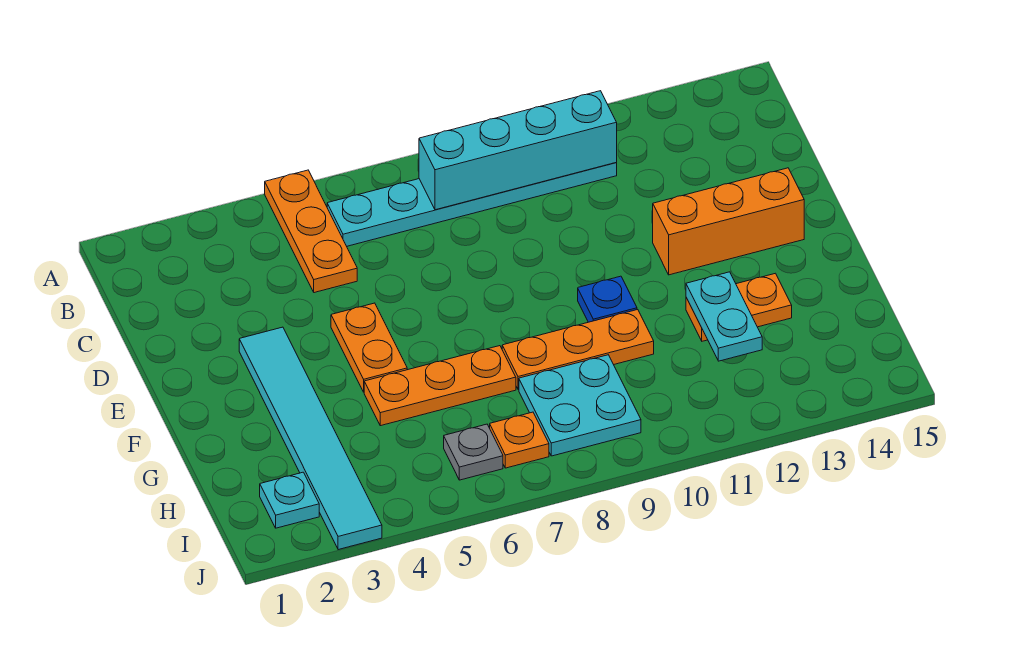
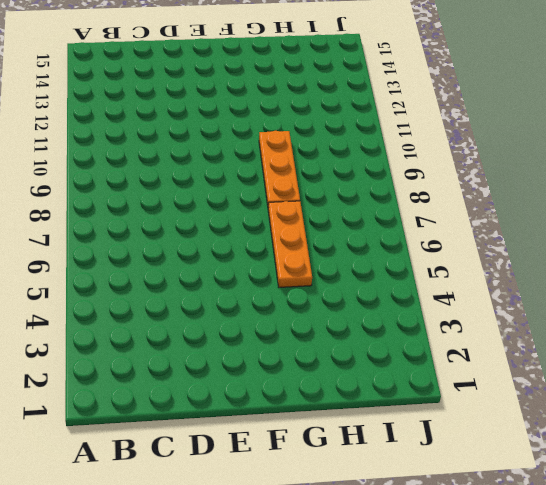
none -> orange 1x3 plate [265,170,357,293]
none -> cyan 1x6 plate [327,163,617,246]
none -> cyan 1x6 tile [239,327,382,550]

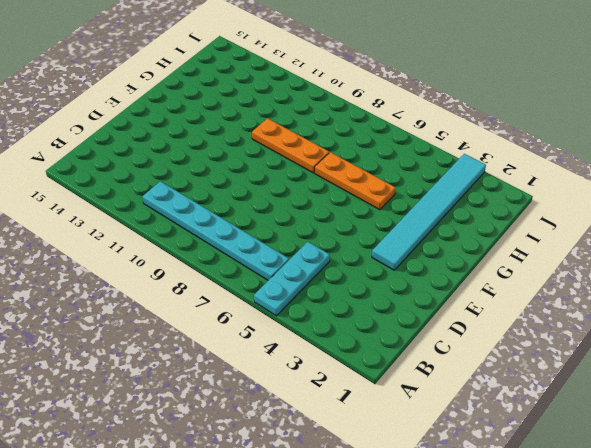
cyan 1x3 plate [254,242,330,316] -> orange 1x3 plate [265,170,357,293]
none -> orange 1x2 plate [331,303,407,392]
none -> orange 1x3 brick [653,168,804,275]
none -> blue 1x1 plate [578,276,637,322]

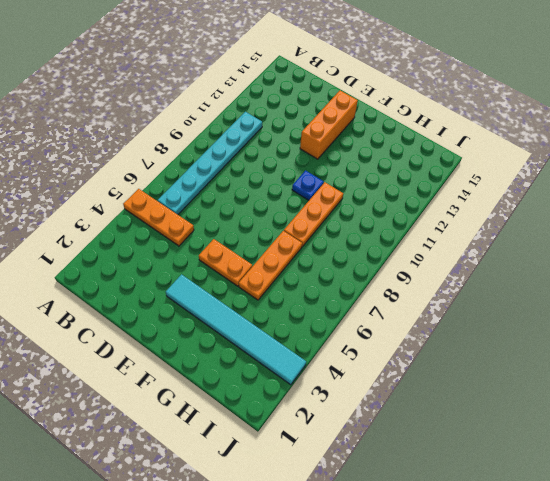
none -> orange 1x2 plate [686,273,792,341]
none -> cyan 2x2 plate [519,355,641,456]
none -> cyan 1x1 plate [260,472,319,528]

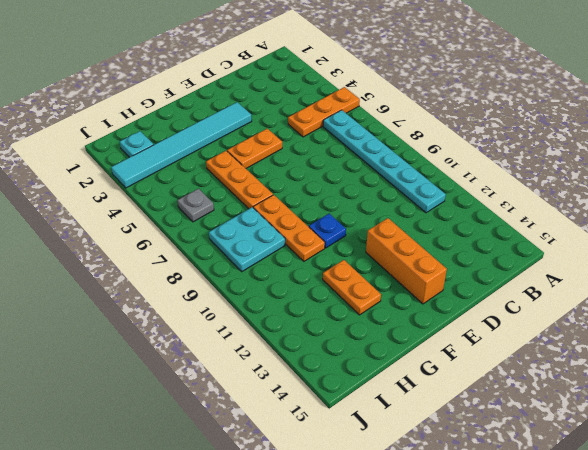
none -> orange 1x1 plate [490,412,549,468]
none -> cyan 1x4 brick [419,91,617,210]
none -> cyan 1x2 plate [686,272,762,361]

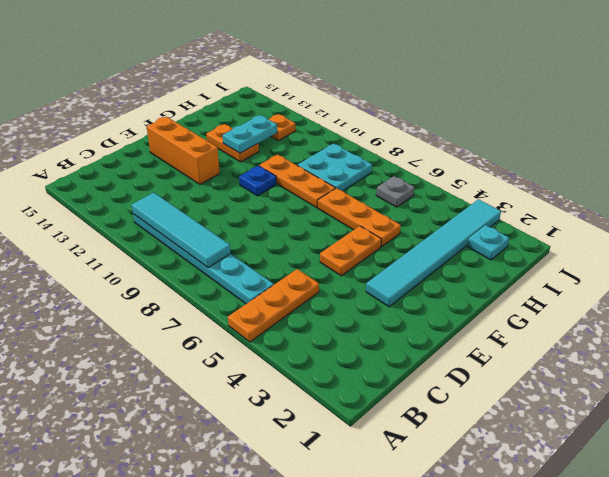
cyan 1x4 tile [132,192,231,267] -> cyan 1x4 brick [419,91,617,210]
orange 1x1 plate [269,114,295,141] -> orange 1x1 plate moved to [490,412,549,468]

